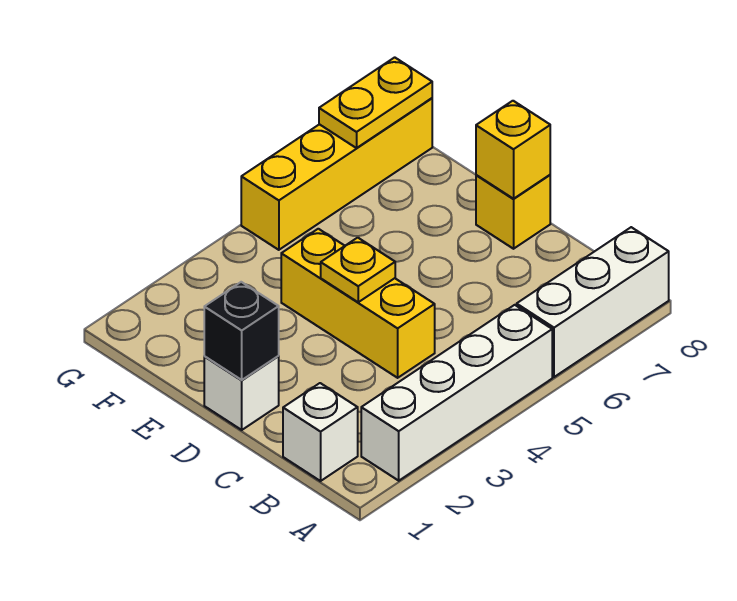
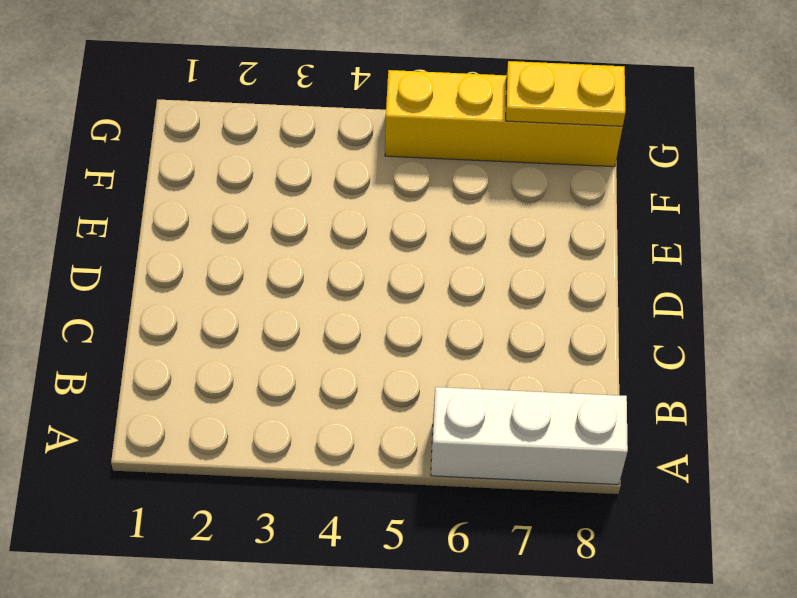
none -> white 1x4 brick [361,305,552,481]
none -> white 1x1 brick [283,383,358,481]

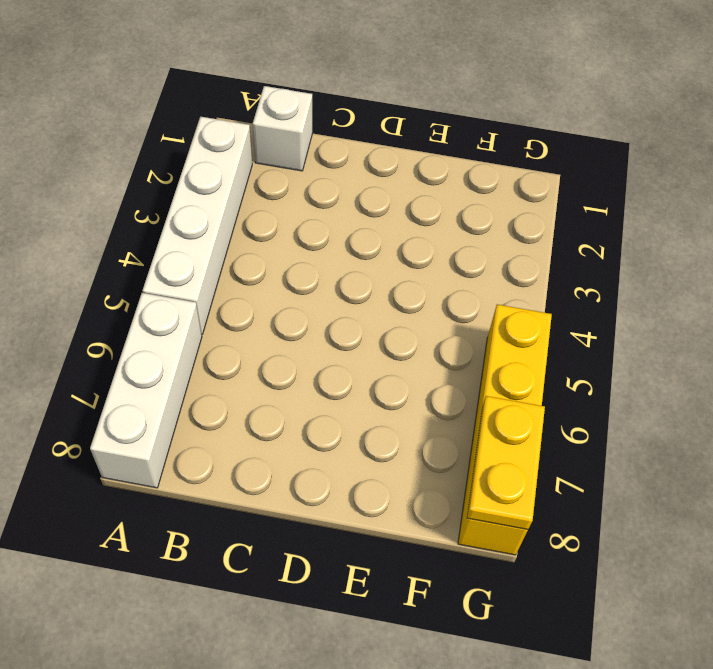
none -> yellow 1x3 brick [281,229,435,378]
none -> white 1x1 brick [204,356,279,430]

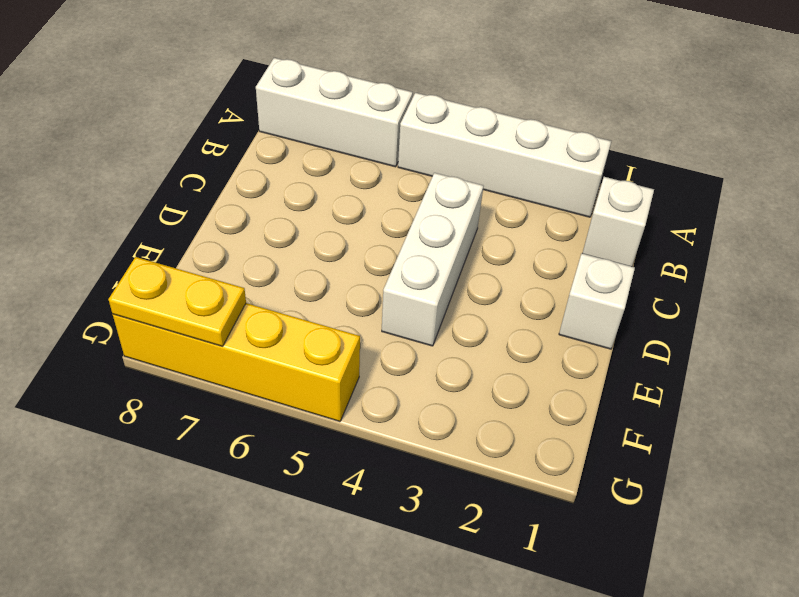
white 1x3 brick [382,173,483,346] -> yellow 1x3 brick [281,229,435,378]
none -> yellow 1x1 brick [476,175,550,249]
none -> black 1x1 brick [204,282,279,380]

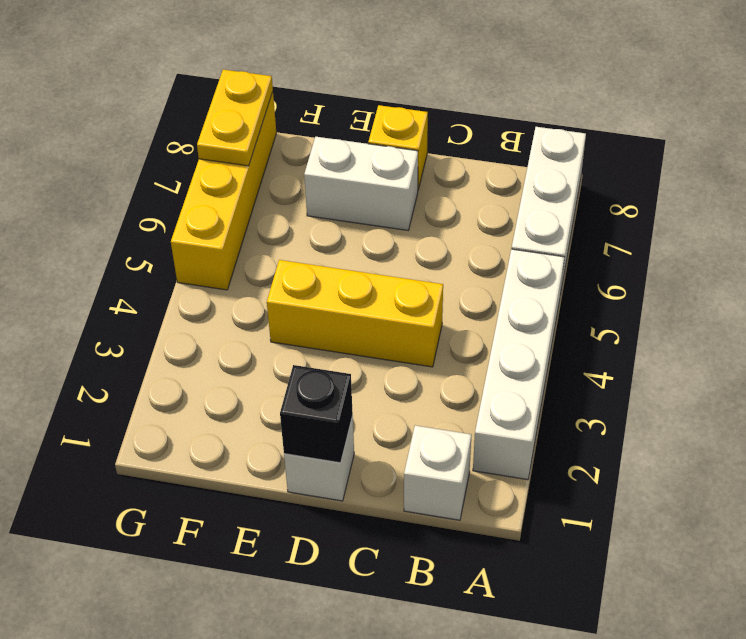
white 1x2 brick [304,137,418,230] -> none
none -> yellow 1x1 plate [321,238,395,302]
none -> yellow 1x1 brick [476,101,550,199]

